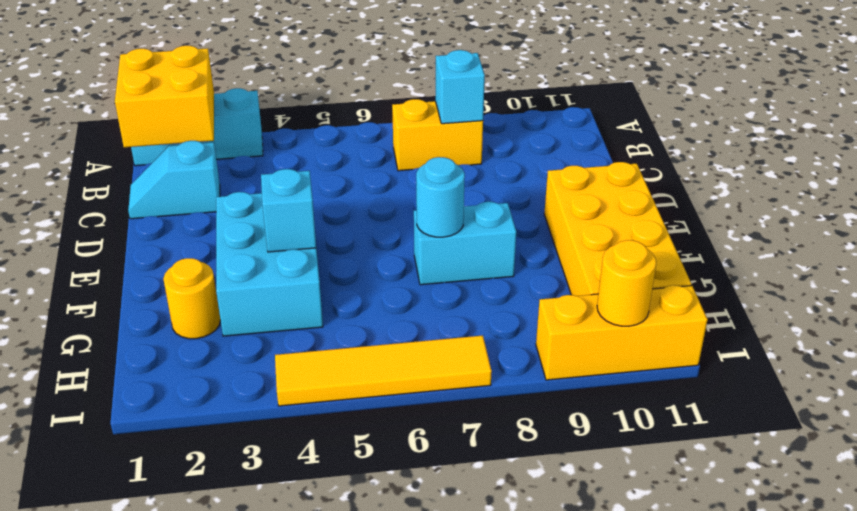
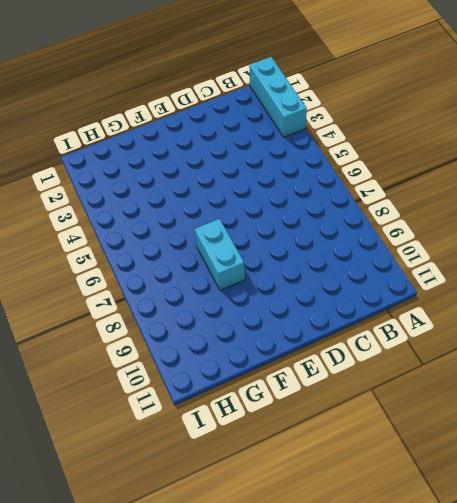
none -> yellow 1x2 brick [392,99,483,171]
none -> cyan 1x2 slope [128,141,220,219]
none -> cyan 2x3 brick [216,192,323,336]

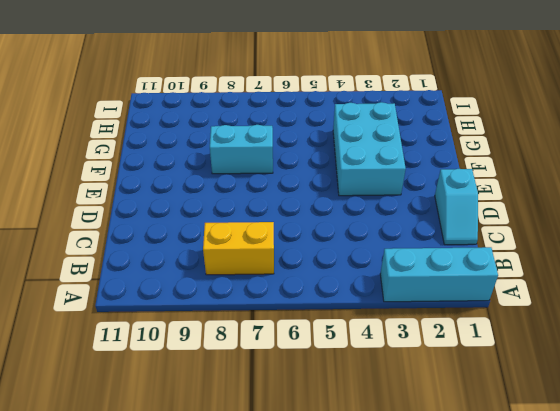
cyan 1x2 slope [435,169,478,245] -> cyan 1x2 slope turned to [128,141,220,219]
none -> yellow 2x4 brick [544,162,691,296]
none -> yellow 1x1 round brick [163,258,220,339]
none -> yellow 1x4 tile [275,335,492,406]

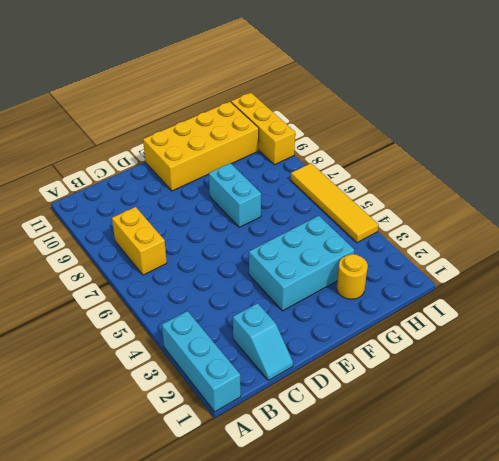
none -> yellow 2x2 brick [115,46,214,147]
none -> cyan 1x1 brick [435,50,485,124]
none -> cyan 1x1 brick [261,169,316,252]

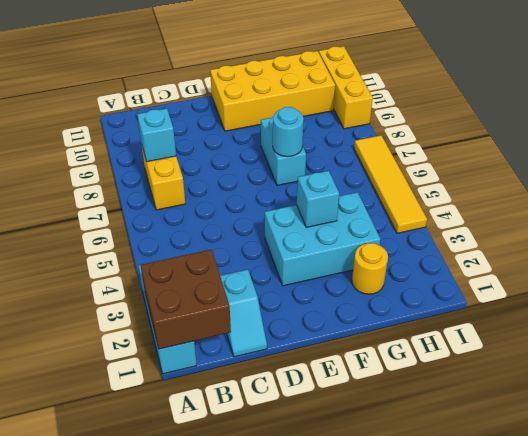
brown 2x2 brick [140,250,231,349] -> yellow 2x2 brick [115,46,214,147]
none -> yellow 1x1 round brick [597,240,656,326]

